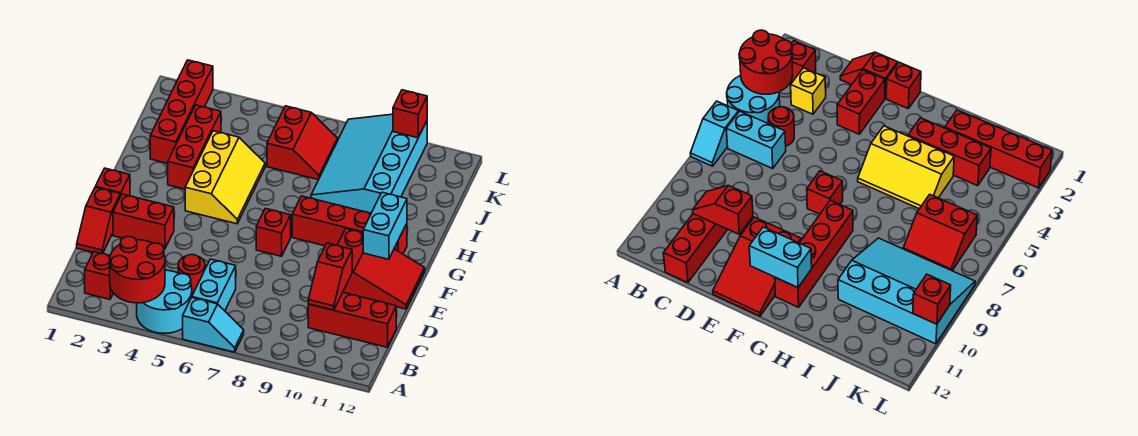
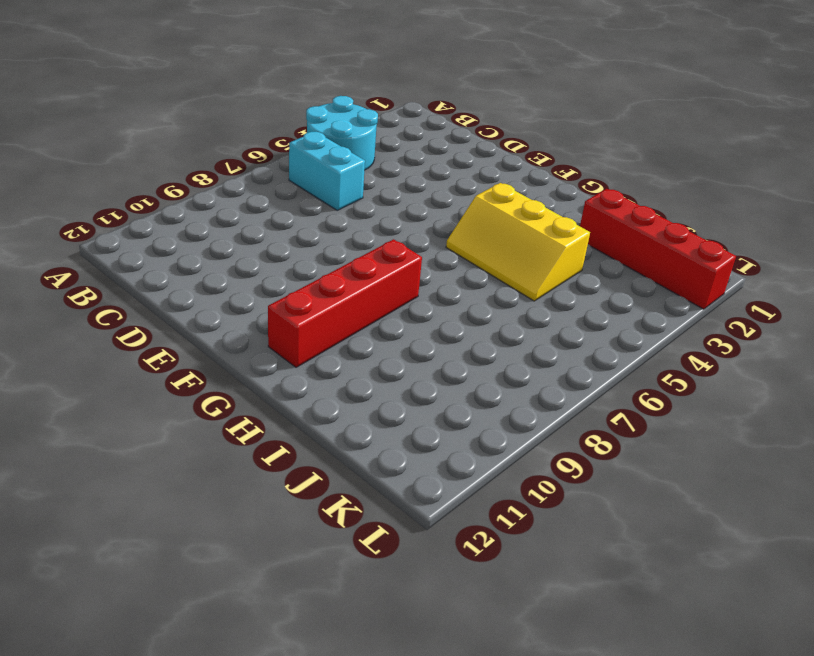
none -> cyan 1x2 slope [183,298,244,352]
none -> red 1x1 brick [85,252,113,299]
none -> yellow 1x1 brick [791,68,826,114]

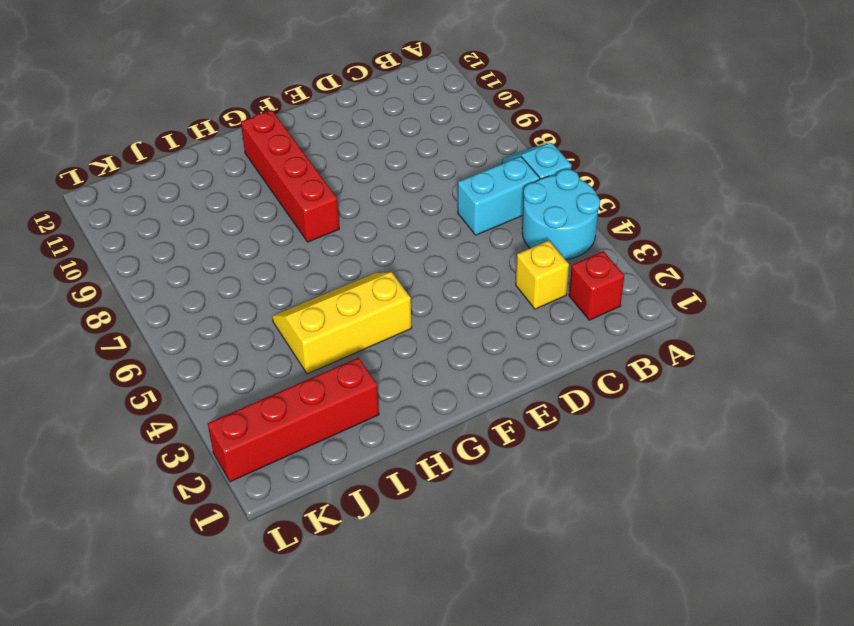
none -> red 1x1 round brick [178,255,205,295]
none -> red 1x3 brick [308,292,396,347]
none -> red 1x2 slope [77,187,121,254]

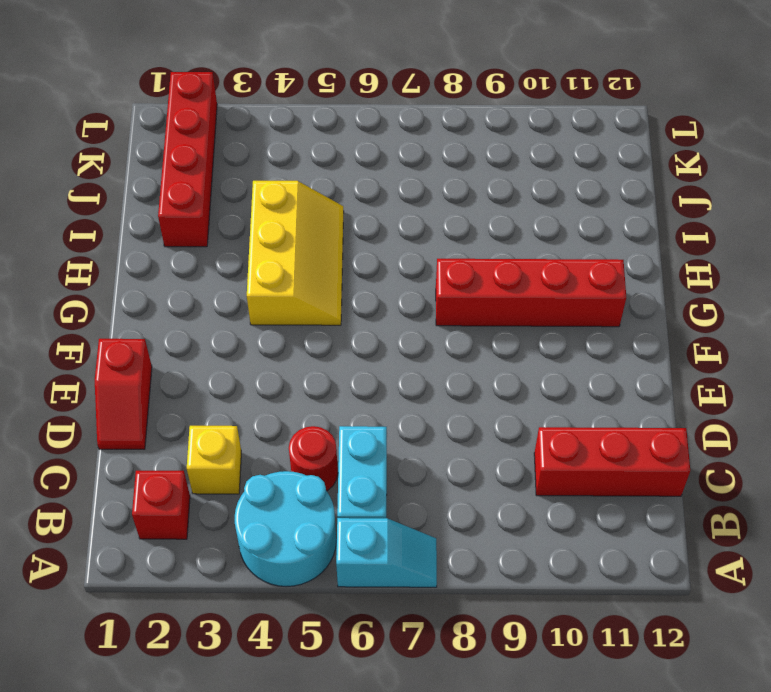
none -> red 1x2 brick [113,194,174,249]
none -> red 2x3 slope [338,229,425,309]
none -> red 1x1 brick [95,168,130,196]

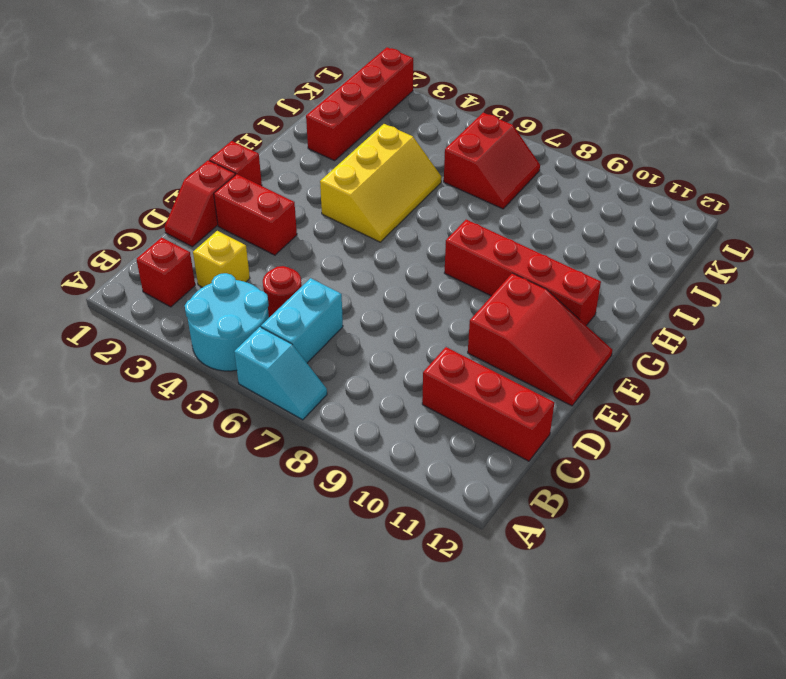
none -> red 1x1 brick [256,208,291,256]
none -> red 1x3 brick [168,105,221,189]
none -> cyan 3x4 slope [311,114,427,213]

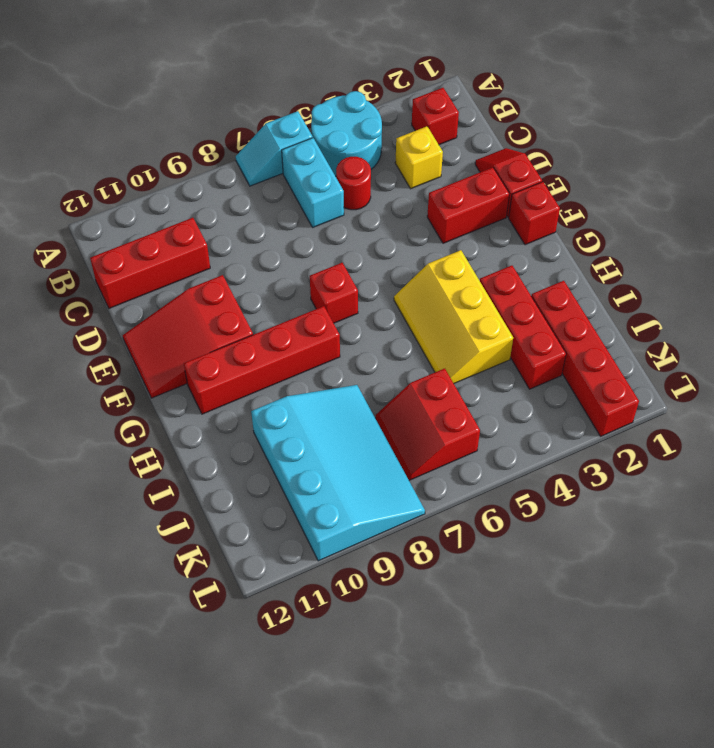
none -> red 2x2 round brick [110,236,165,303]
none -> red 1x2 slope [308,243,352,310]
none -> cyan 1x2 brick [363,192,407,259]

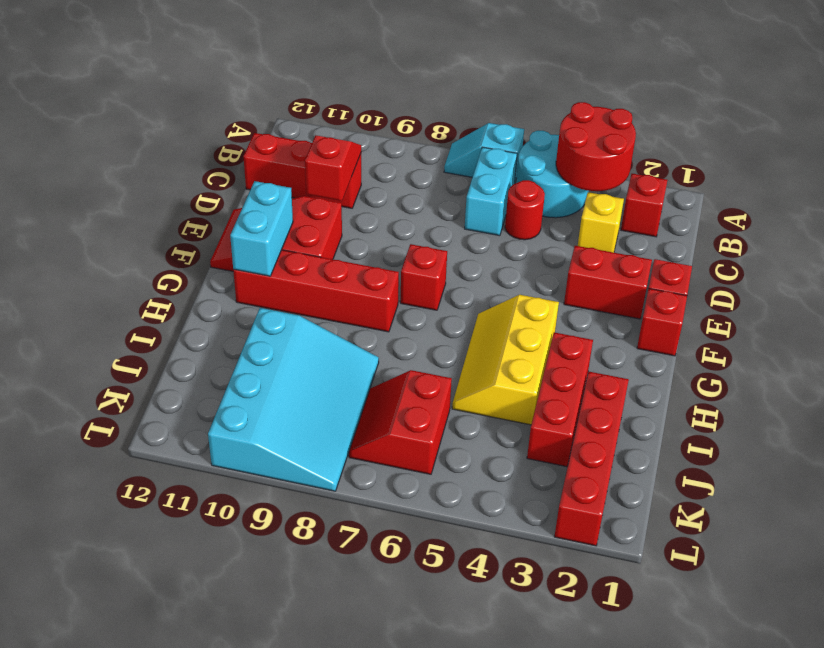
none -> red 1x1 brick [393,90,427,138]

